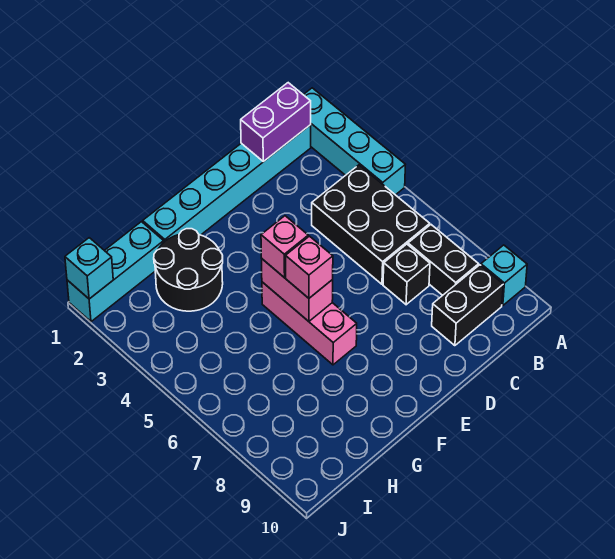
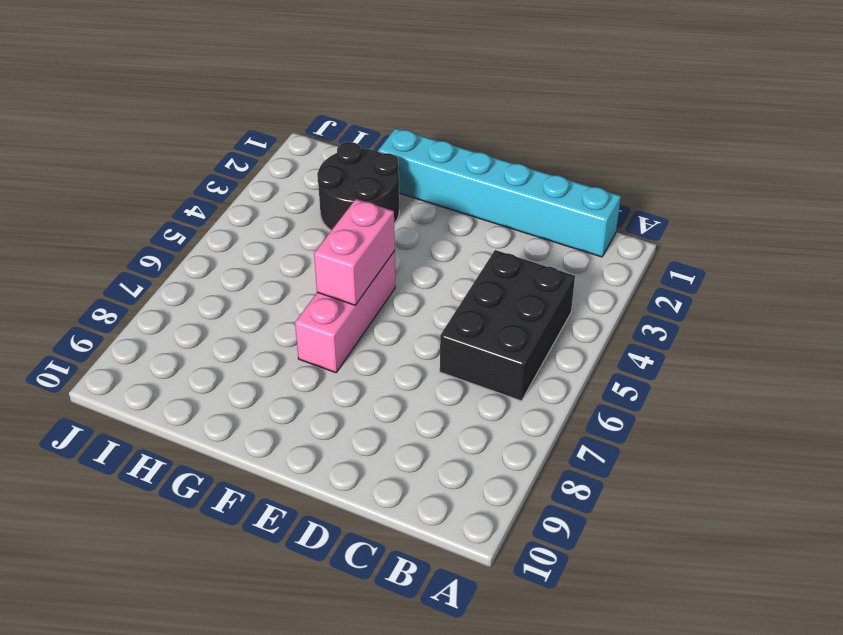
none -> cyan 1x4 brick [304,88,405,195]
none -> cyan 1x1 brick [481,245,527,306]
none -> black 1x2 brick [408,225,479,295]

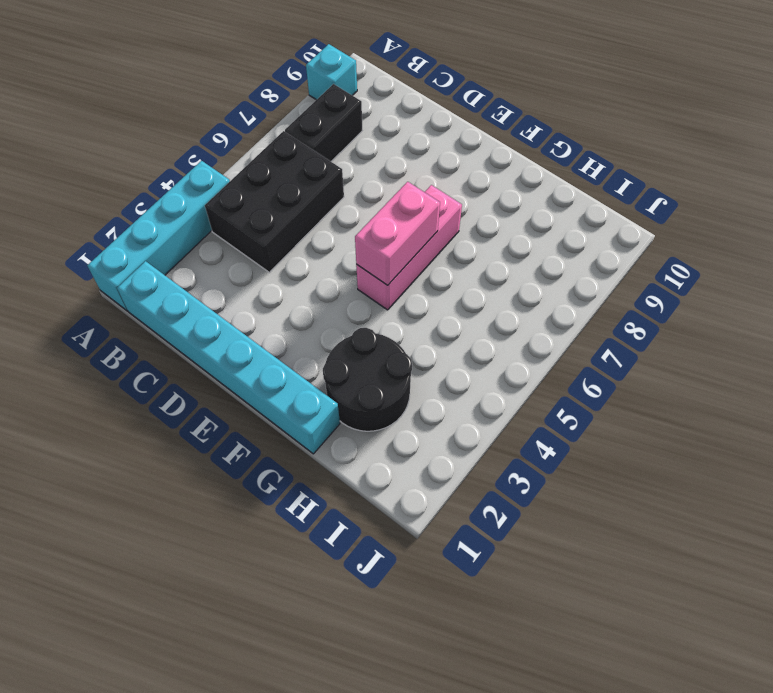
none -> black 1x2 brick [432,265,503,346]
none -> black 1x1 brick [383,244,430,305]
none -> cyan 1x3 brick [67,222,164,322]

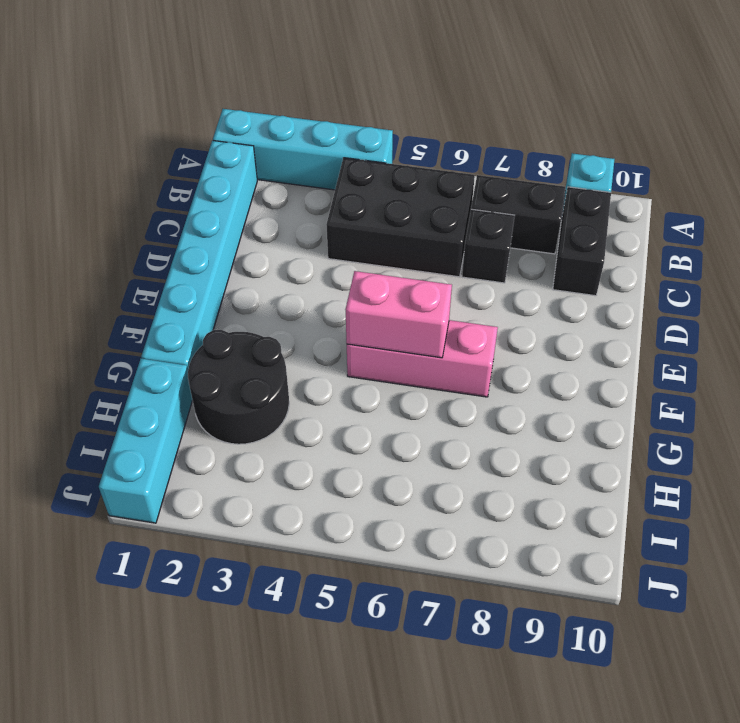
none -> purple 1x2 brick [241,83,311,162]
none -> cyan 1x1 brick [65,238,113,299]
none -> pink 1x1 brick [261,216,308,278]

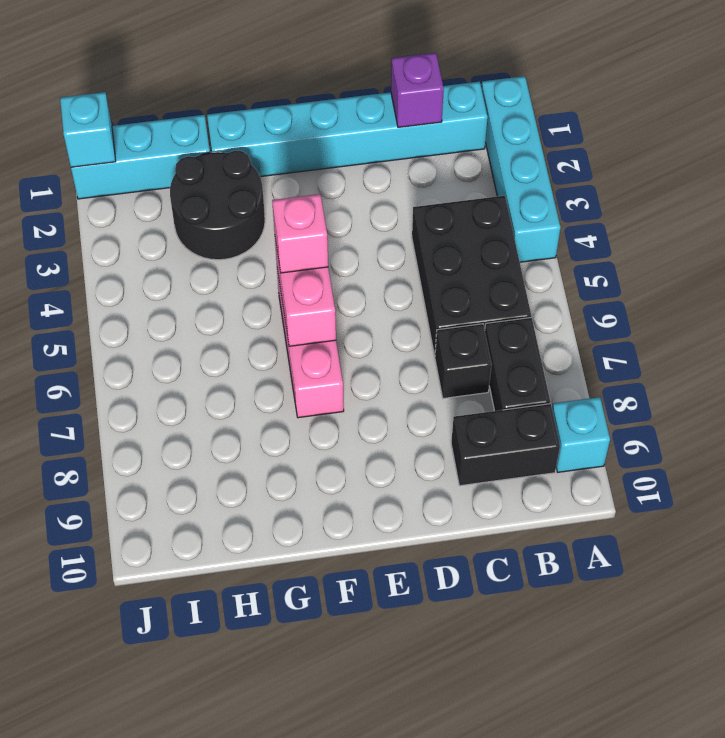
purple 1x1 brick [391,53,444,127] -> purple 1x2 brick [241,83,311,162]
none -> pink 1x1 brick [286,236,333,298]

